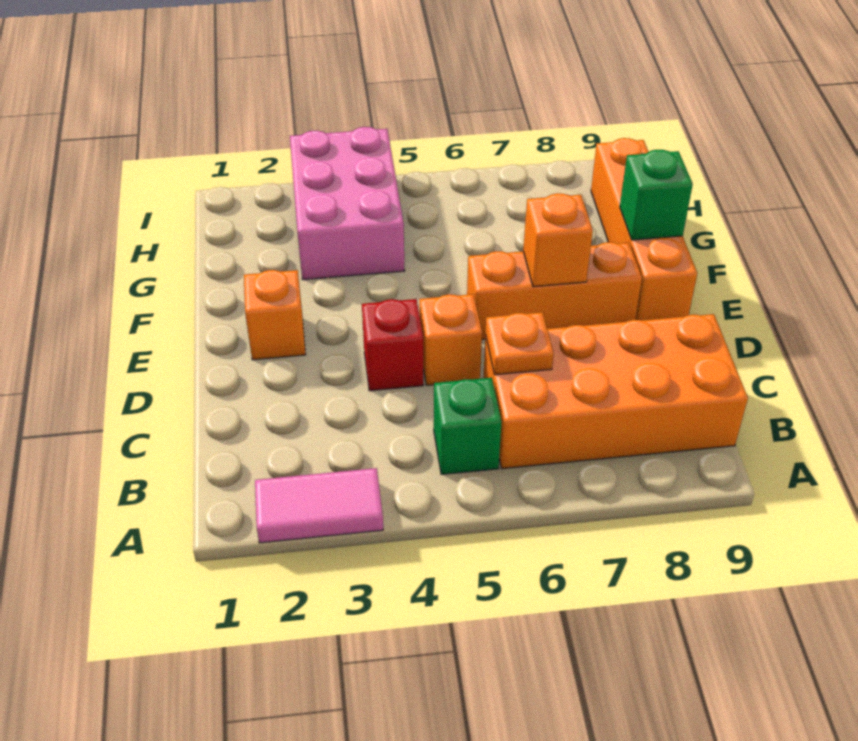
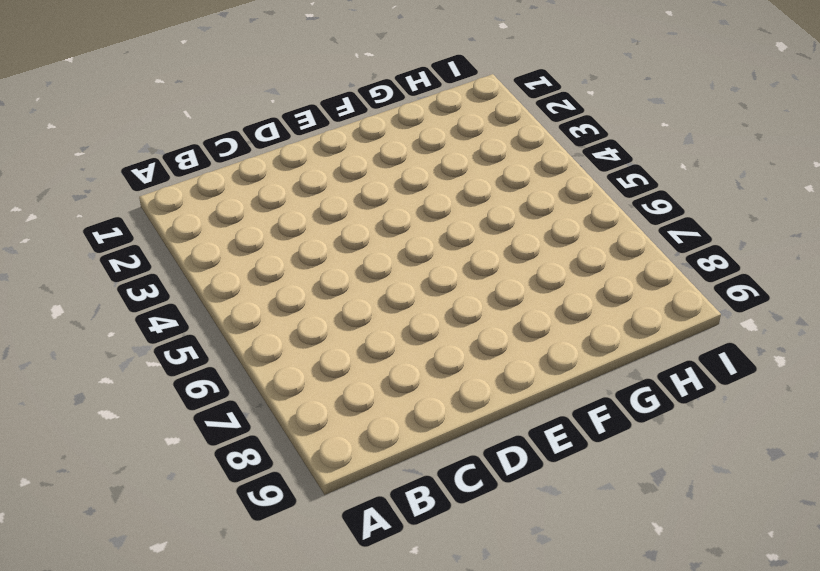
none -> pink 1x2 tile [255,468,383,543]
none -> green 1x1 brick [434,378,502,475]
none -> orange 2x4 brick [483,314,748,469]

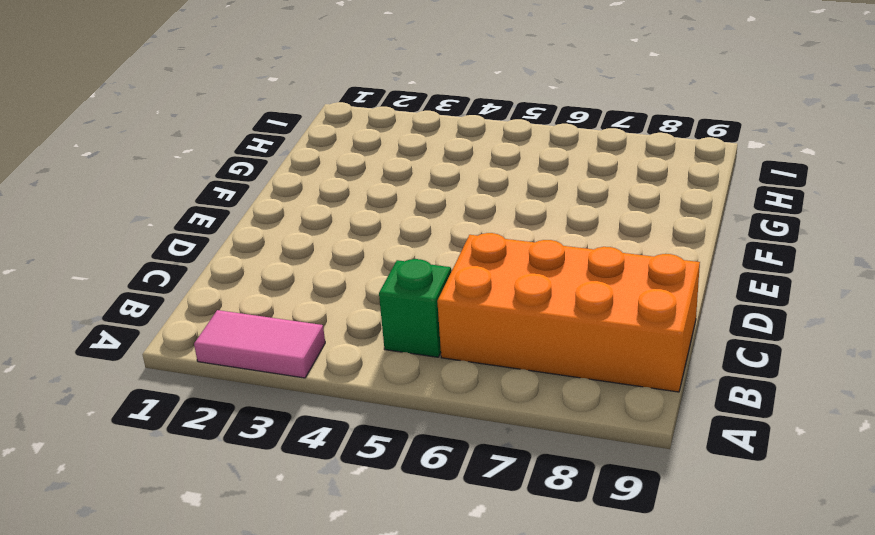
none -> red 1x1 brick [362,299,423,391]
none -> orange 1x1 brick [419,294,482,385]
none -> orange 1x1 brick [244,270,306,360]

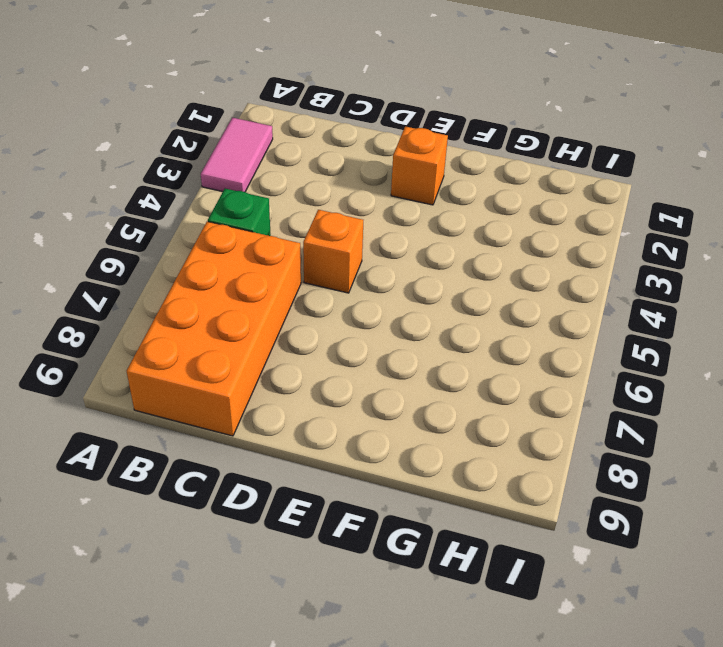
none -> red 1x1 brick [362,299,423,391]
none -> orange 1x3 brick [467,242,642,339]
none -> orange 1x4 brick [591,138,697,320]

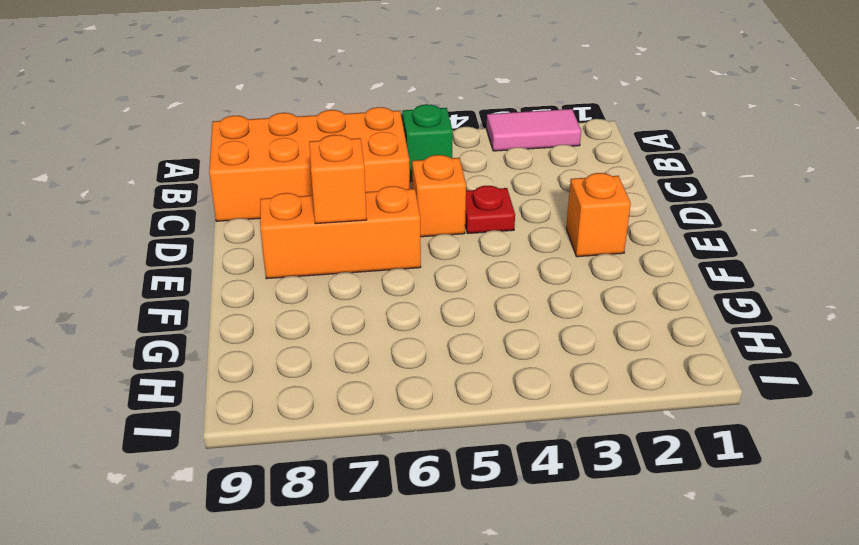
red 1x1 plate [465,186,515,233] -> red 1x1 brick [362,299,423,391]
none -> orange 1x4 brick [591,138,697,320]
none -> pink 2x3 brick [290,127,405,280]
none -> orange 1x1 plate [485,312,554,375]

